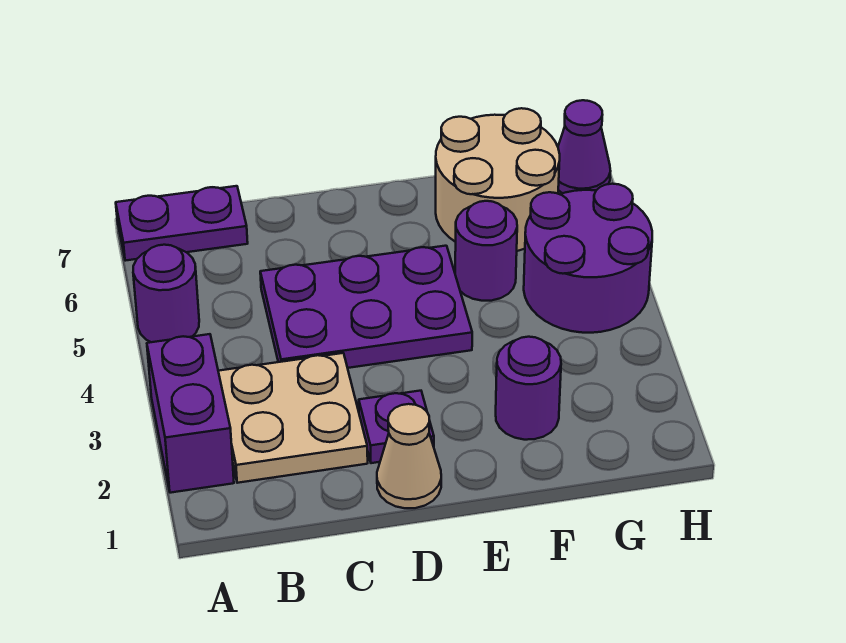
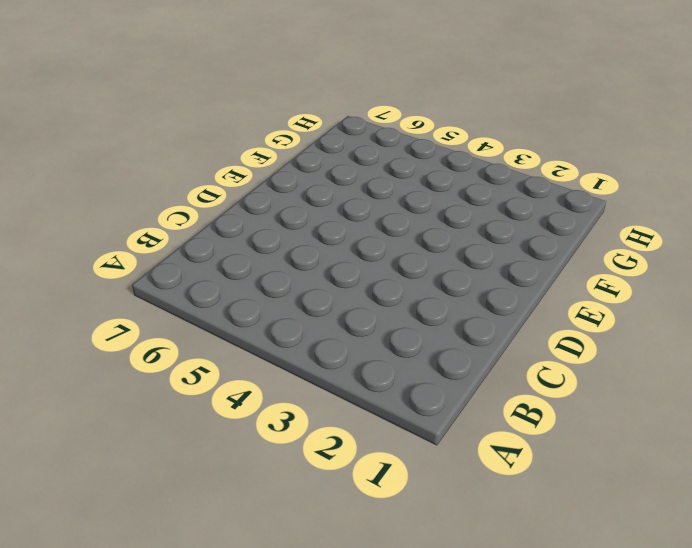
none -> purple 1x2 brick [147,334,234,493]
none -> purple 1x1 round brick [133,245,199,342]
none -> purple 1x2 plate [116,186,248,261]

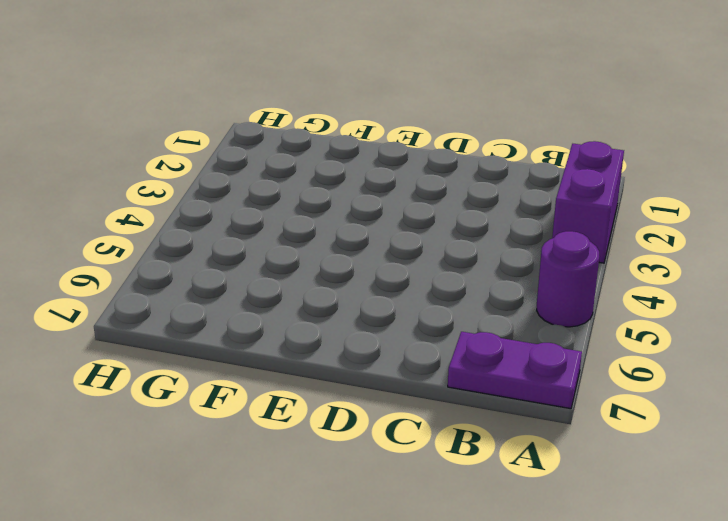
none -> tan 2x2 plate [218,353,368,483]
none -> purple 2x3 plate [260,246,472,368]
none -> tan 1x1 cone [377,404,441,508]

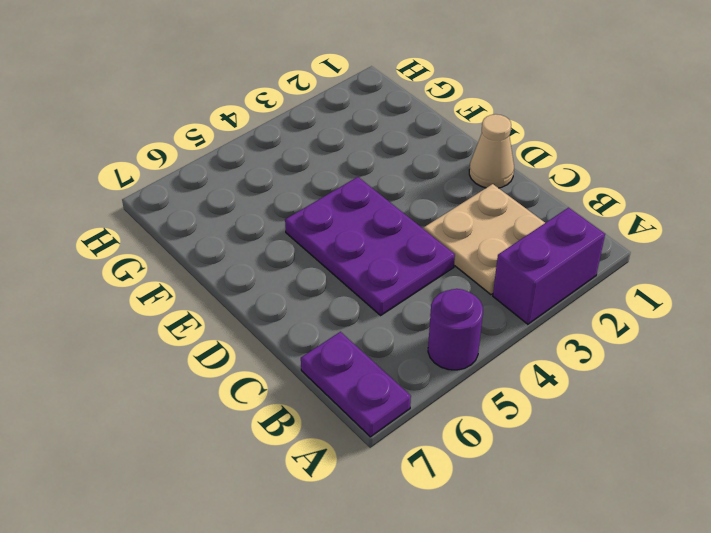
none -> purple 1x1 plate [359,391,434,463]
none -> purple 1x1 round brick [496,337,561,440]
none -> purple 1x1 round brick [455,201,517,301]

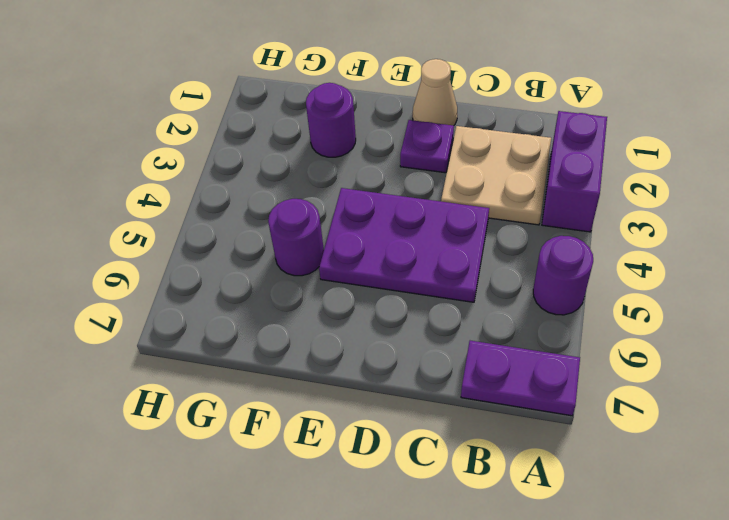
none -> tan 2x2 round brick [436,108,560,251]
none -> purple 2x2 round brick [524,184,652,333]
none -> purple 1x1 cone [558,100,611,193]

